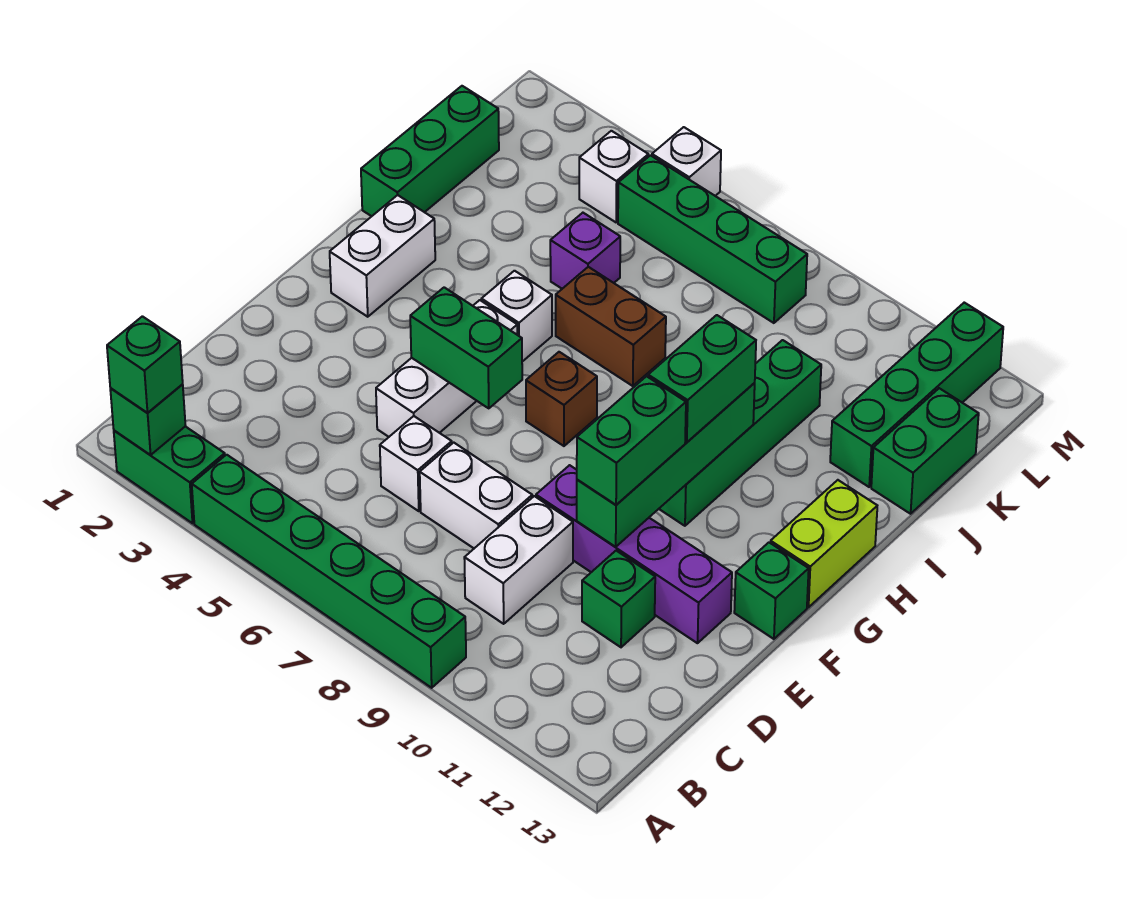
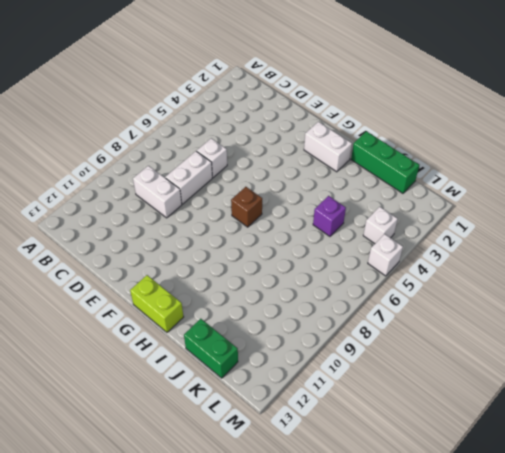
none -> green 1x2 brick [114,426,225,523]
none -> green 1x6 brick [192,455,466,688]
none -> green 1x1 brick [582,551,655,647]

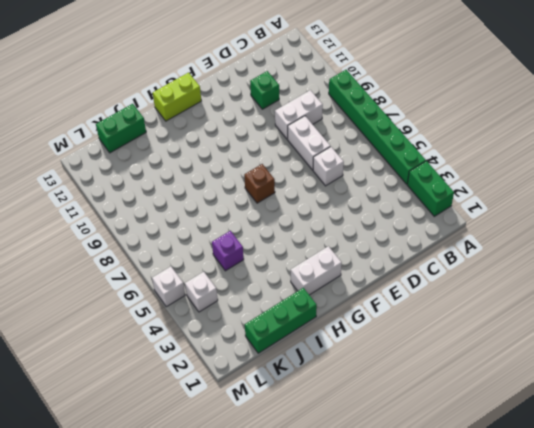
none -> white 1x3 brick [376,300,517,437]
none -> purple 1x4 brick [536,465,732,643]
none -> green 1x1 brick [734,543,809,639]

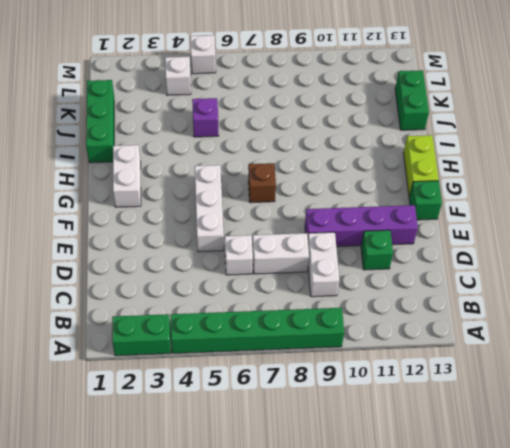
none -> green 1x4 brick [659,340,821,526]
none -> white 1x1 brick [481,271,552,362]
none -> brown 1x2 brick [556,267,666,386]

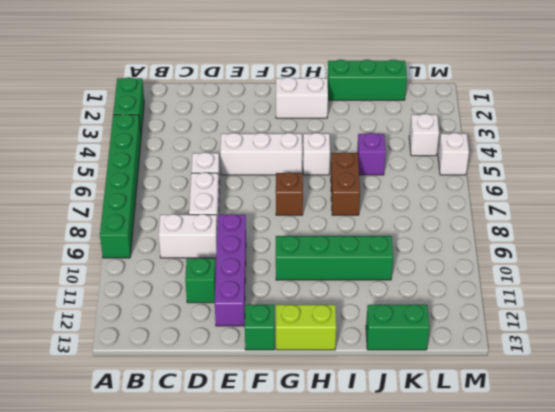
none -> green 1x4 brick [830,303,1003,487]
none -> green 1x4 brick [618,155,807,323]
none -> green 1x1 brick [110,384,186,455]

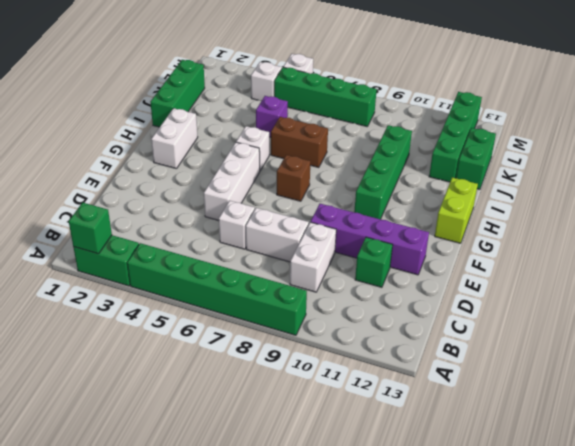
none -> green 1x1 brick [734,543,809,639]
none -> green 1x4 brick [577,383,755,547]
none -> green 1x2 brick [410,287,522,408]

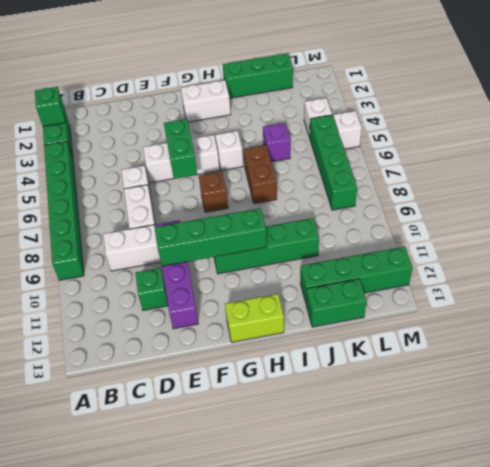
none -> green 1x1 brick [734,543,809,639]
none -> green 1x1 brick [107,316,183,413]
none -> green 1x2 brick [577,376,686,505]

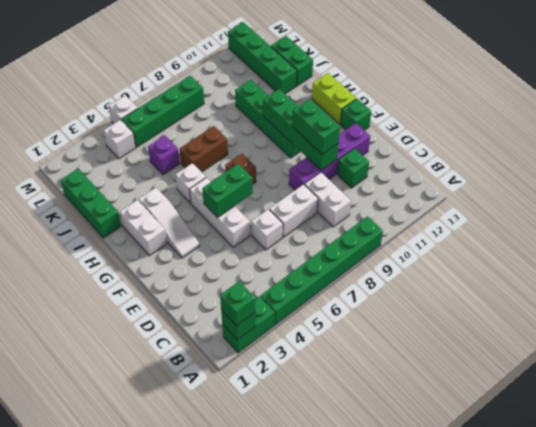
white 1x3 slope [139,188,200,258] -> none
none -> green 1x2 brick [648,315,756,442]

